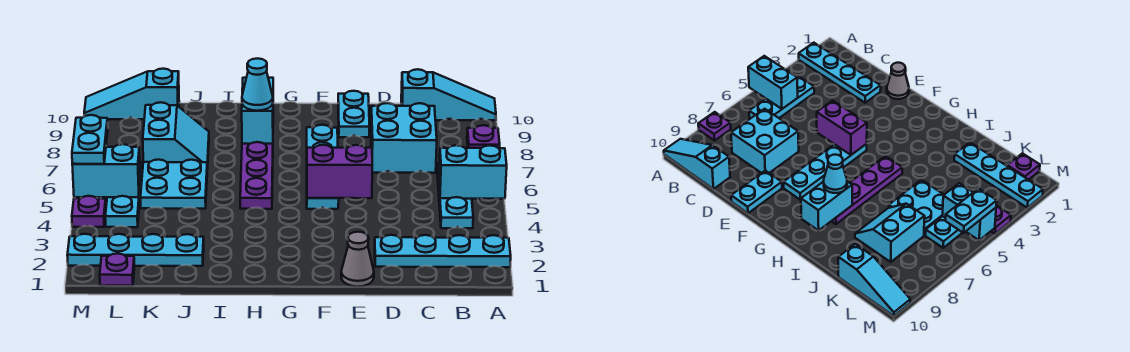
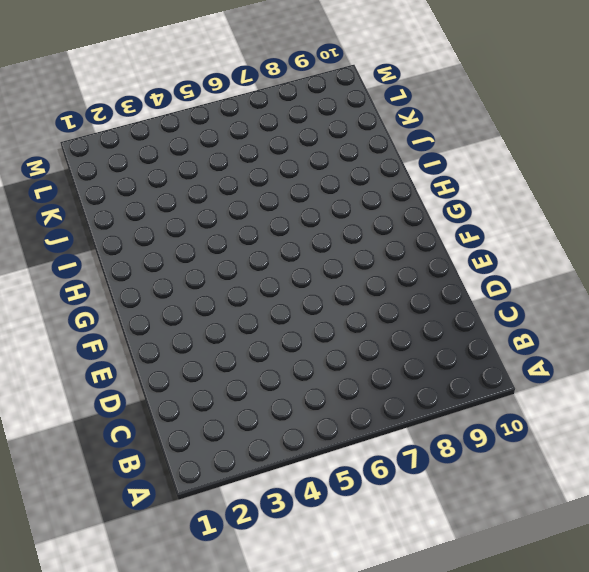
none -> cyan 1x4 plate [375,235,511,267]
none -> purple 1x1 plate [467,125,500,148]
none -> cyan 1x3 slope [401,69,496,120]

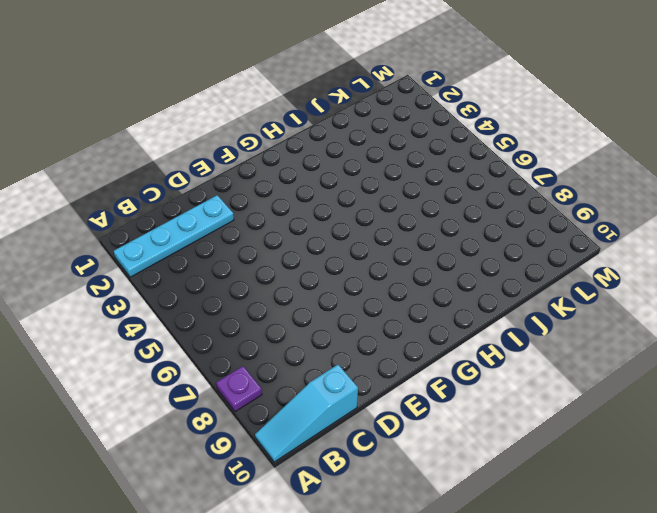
none -> cyan 1x3 plate [437,163,473,228]
none -> cyan 2x2 brick [371,103,437,173]
none -> grey 1x1 cone [341,232,374,287]

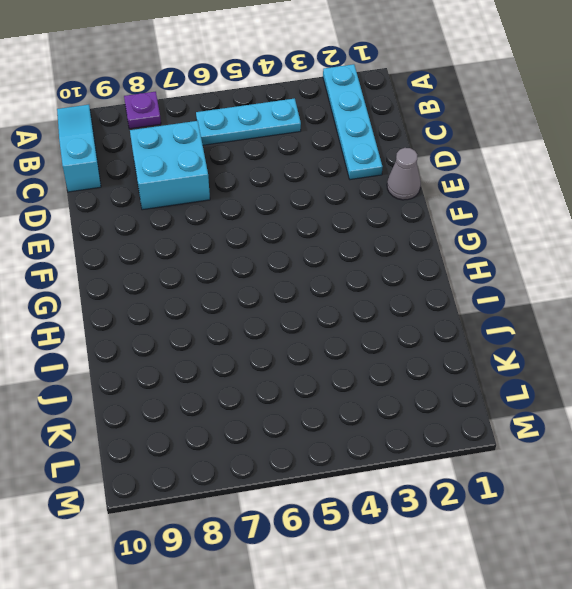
none -> cyan 1x2 plate [338,91,369,137]
none -> cyan 1x4 plate [307,125,339,209]
none -> purple 1x4 plate [240,142,273,209]

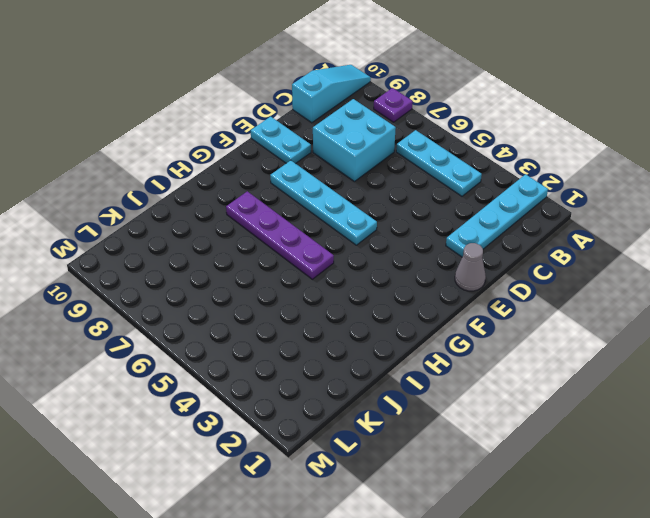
none -> cyan 1x4 plate [67,234,204,266]
none -> cyan 2x2 plate [141,160,207,209]
none -> cyan 2x2 slope [143,102,209,169]

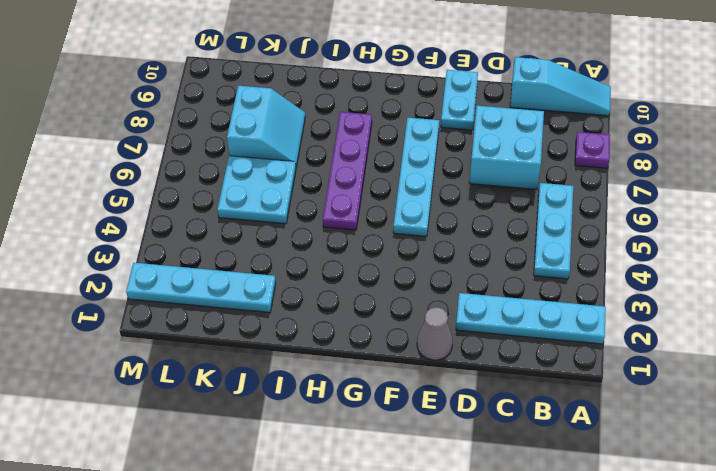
none -> cyan 1x3 slope [84,69,179,119]
none -> purple 1x1 plate [100,253,134,286]
none -> cyan 1x3 plate [105,162,142,227]

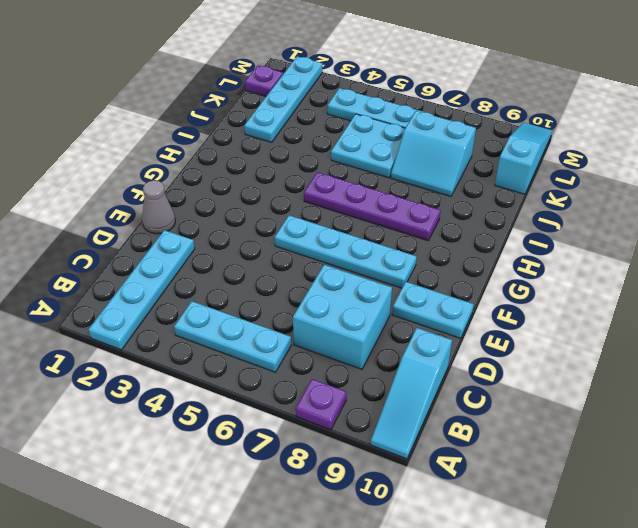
none -> purple 1x1 plate [72,196,106,227]
none -> cyan 1x2 brick [439,145,507,199]
none -> purple 1x2 brick [307,145,372,198]

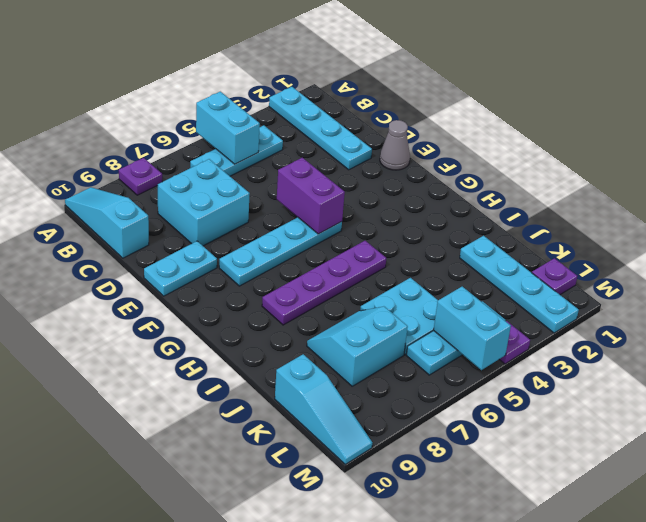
none -> cyan 1x2 brick [242,78,273,144]
none -> cyan 1x1 cone [242,58,273,111]
none -> cyan 1x2 plate [72,115,108,164]

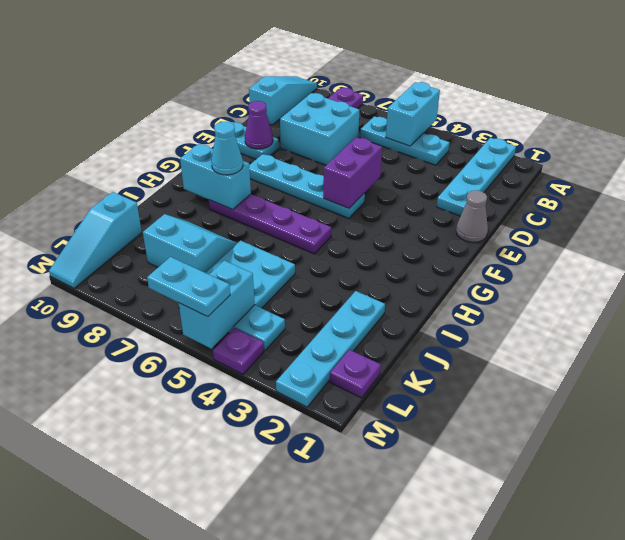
purple 1x1 cone [245,101,273,149] -> none

